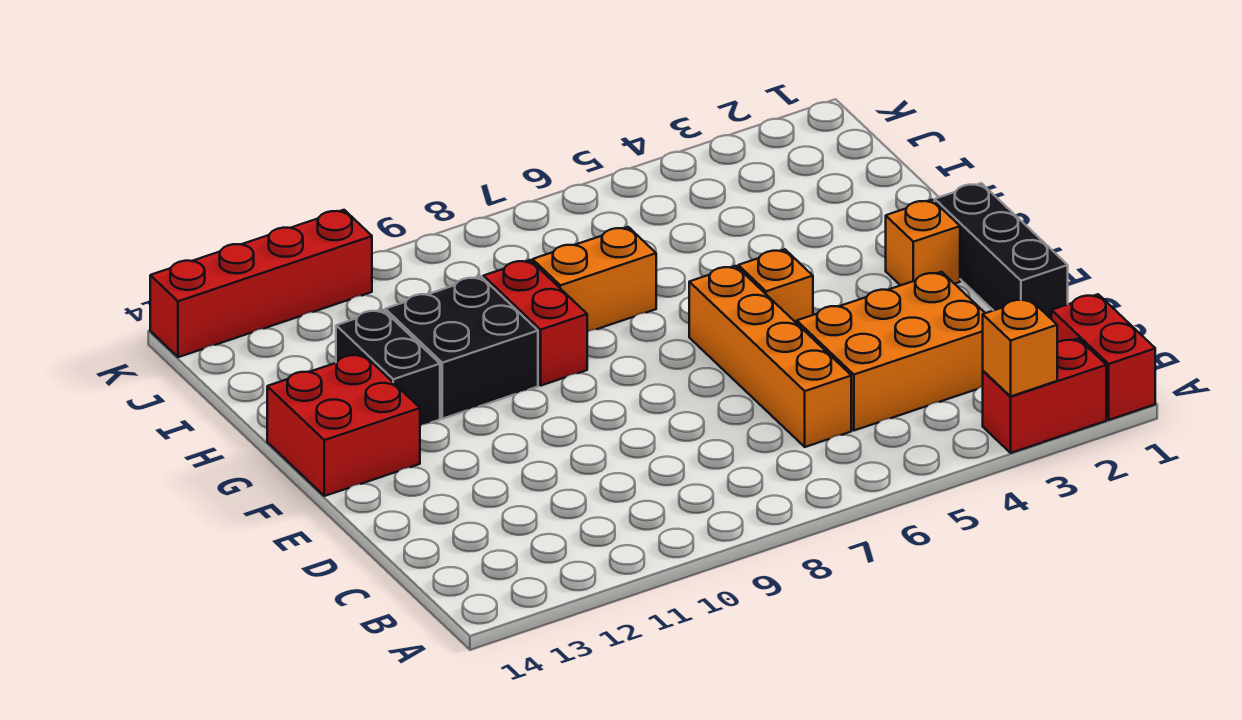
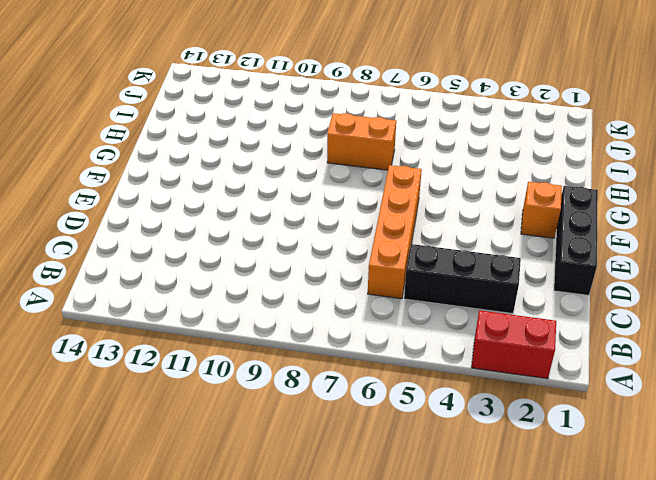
black 1x3 brick [404,244,521,314] -> orange 2x3 brick [797,272,985,430]
none -> red 1x2 brick [1052,294,1155,420]
none -> orange 1x1 brick [738,249,813,323]
none -> red 2x2 brick [267,354,420,496]

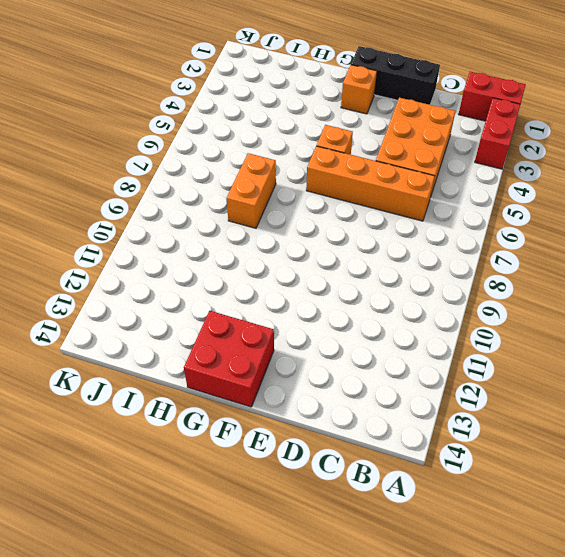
none -> red 1x2 brick [483,260,587,385]
none -> black 2x2 brick [385,277,538,419]
none -> black 1x2 brick [336,310,440,426]

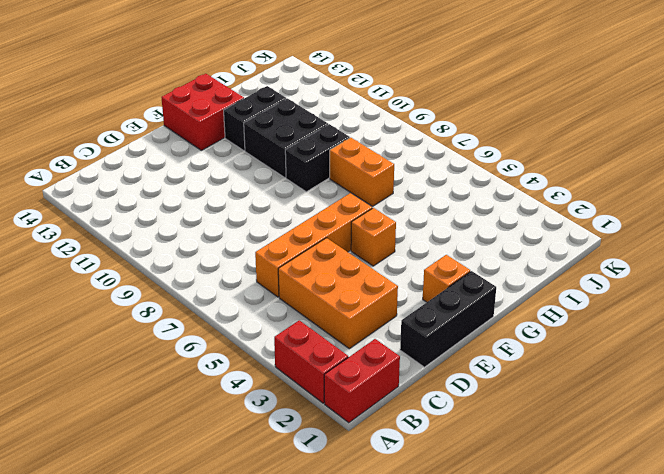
black 1x2 brick [285,124,350,192] -> red 1x2 brick [483,260,587,385]
none -> red 1x4 brick [150,210,372,357]
none -> orange 1x1 brick [983,299,1057,396]

